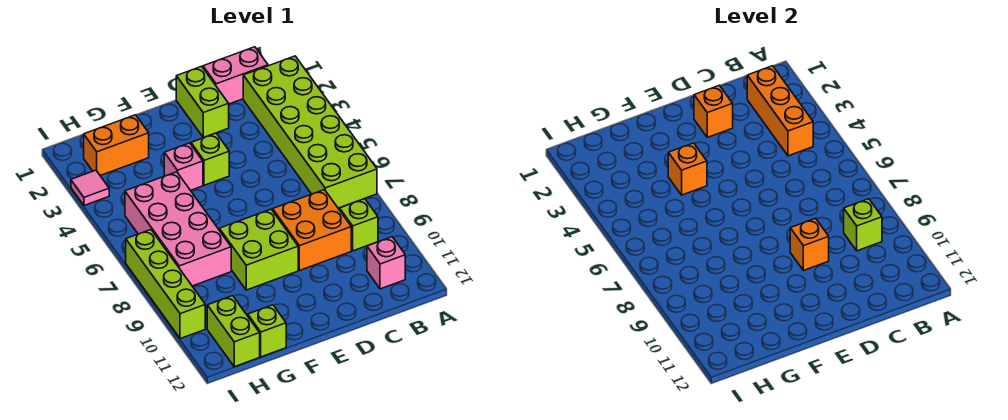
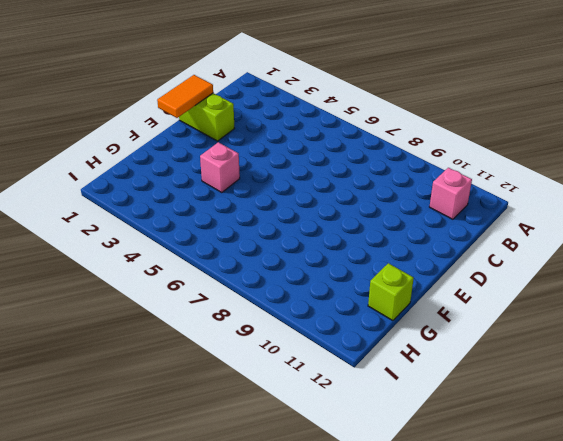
orange 1x2 tile [157,75,213,118] -> none
none -> lime 2x6 brick [243,56,377,208]
none -> pink 1x2 brick [203,47,268,104]
none -> lime 1x1 brick [339,199,378,251]

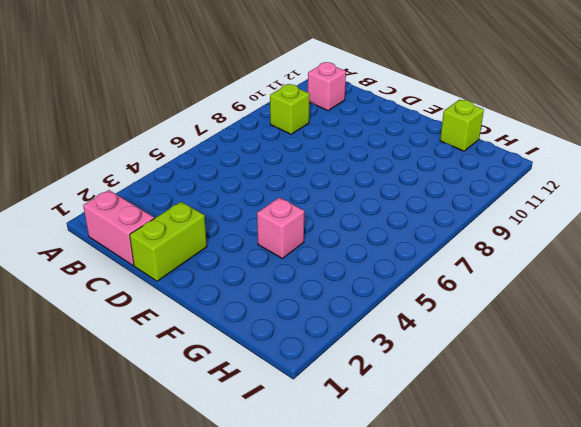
none -> lime 2x6 brick [243,56,377,208]
none -> orange 2x2 brick [272,190,351,271]
none -> lime 1x1 brick [191,133,229,185]

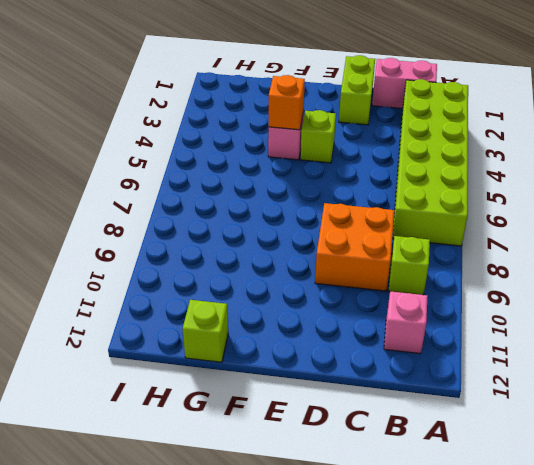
none -> lime 2x2 brick [219,209,298,290]
none -> orange 1x2 brick [84,115,149,176]
none -> pink 2x4 brick [125,172,231,286]

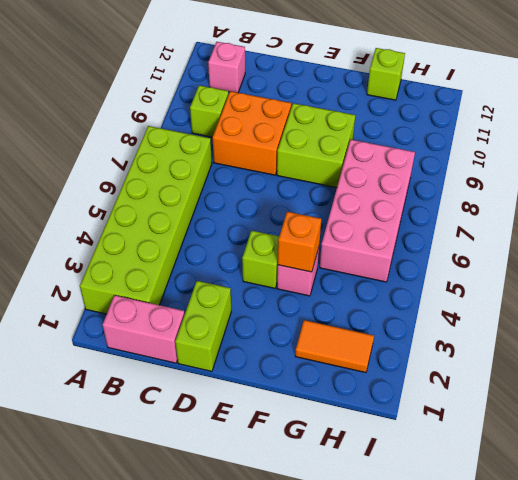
orange 1x2 tile [295,320,374,373] -> orange 1x2 brick [84,115,149,176]
none -> lime 1x2 brick [207,296,260,367]
none -> pink 1x1 tile [71,170,109,205]
none -> lime 1x4 brick [126,230,205,339]

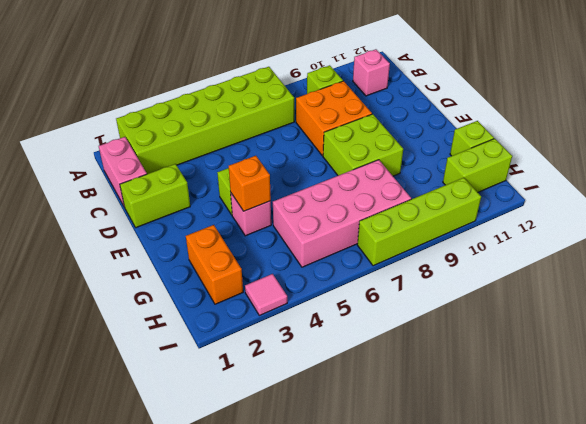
none -> orange 1x3 brick [747,66,813,156]
none -> lime 1x1 brick [844,199,882,251]
none -> orange 1x1 brick [694,85,733,137]

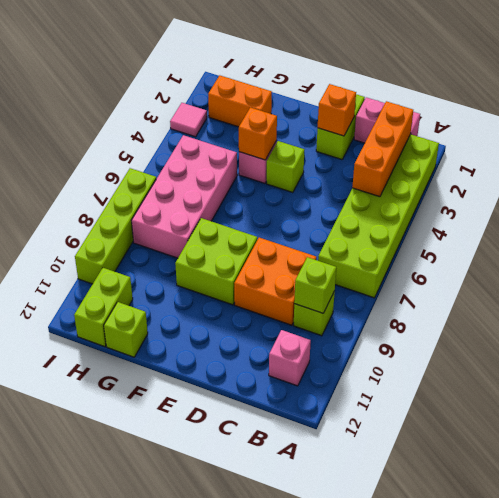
none -> orange 1x1 brick [790,218,829,271]

